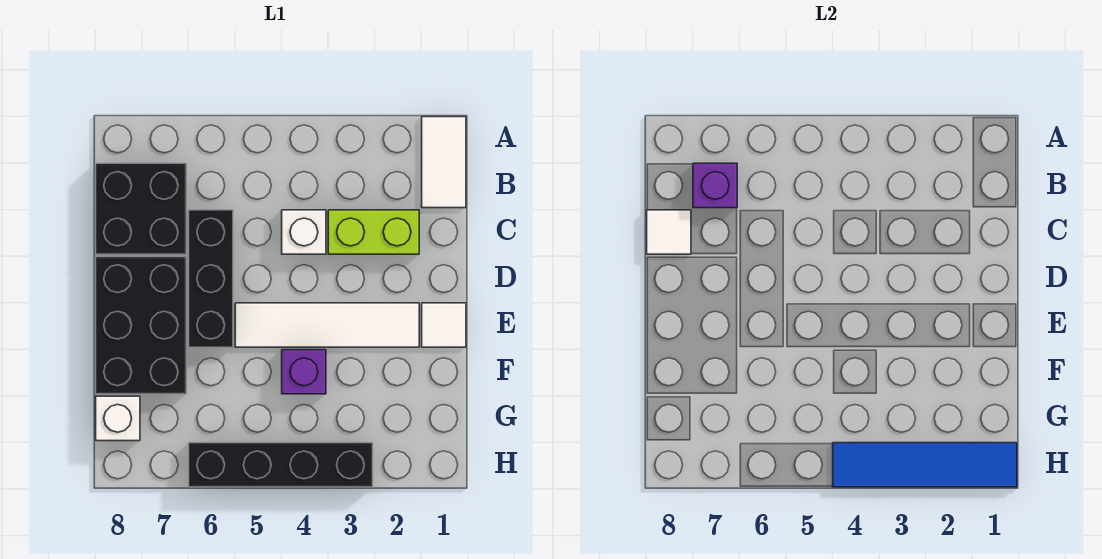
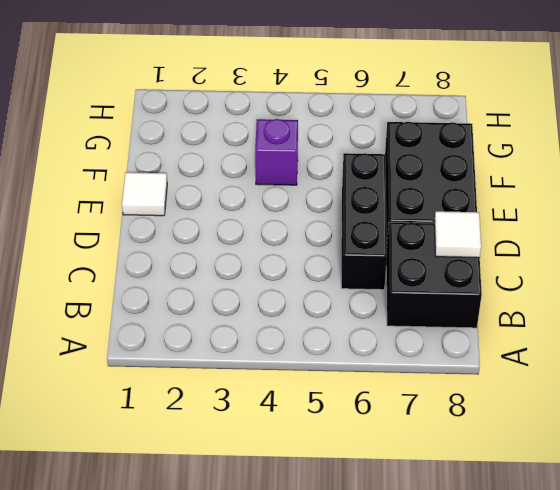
none -> white 1x2 tile [422,117,466,208]
none -> lime 1x2 brick [328,210,419,254]
none -> white 1x1 brick [282,210,326,254]

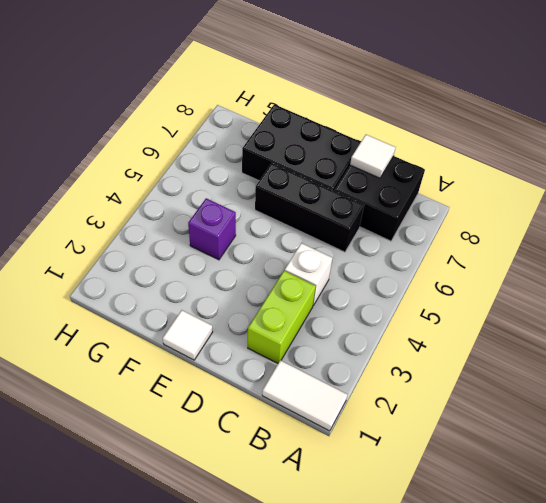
none -> white 1x4 tile [235,303,419,347]
none -> white 1x1 brick [96,396,140,441]
none -> black 1x4 brick [189,443,373,487]

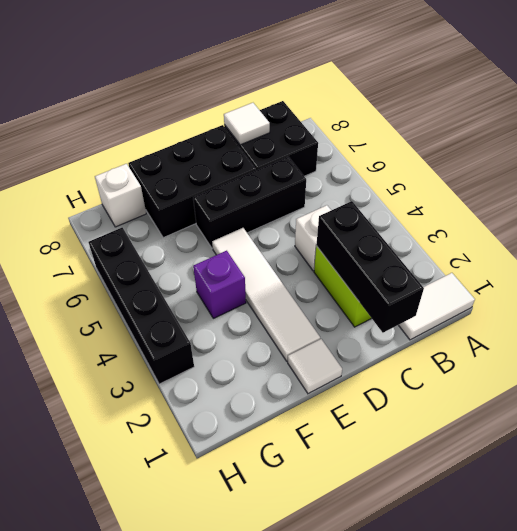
black 1x3 brick [316,201,424,333] -> none
none -> purple 1x1 brick [693,163,737,208]
none -> blue 1x4 tile [833,443,1017,487]

